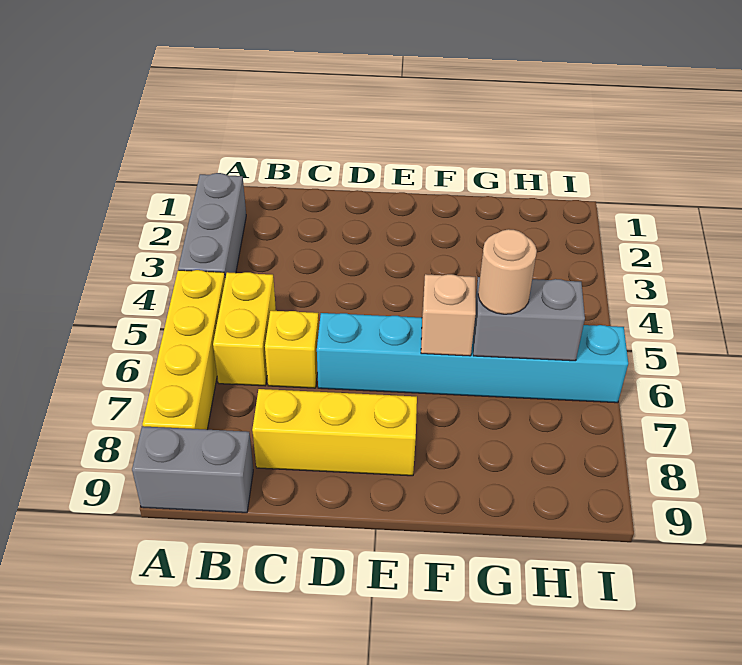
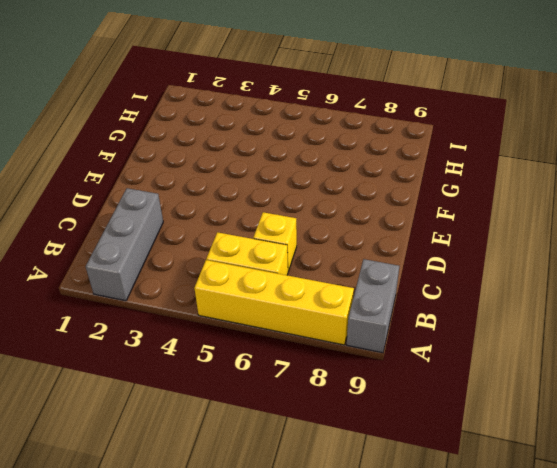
grey 1x3 brick [86,188,163,301] -> grey 1x3 brick turned to [178,173,246,278]
none -> yellow 1x3 brick [252,389,417,476]
none -> cyan 1x6 brick [317,313,628,403]

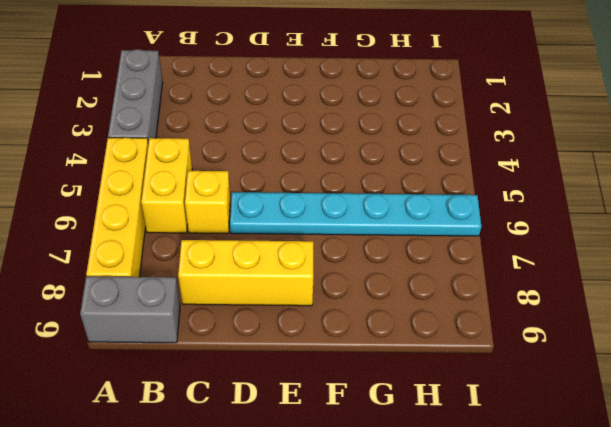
cyan 1x6 plate [230,192,481,236] -> cyan 1x6 brick [317,313,628,403]
none -> tan 1x1 brick [421,274,476,356]
none -> grey 1x2 brick [473,277,585,361]

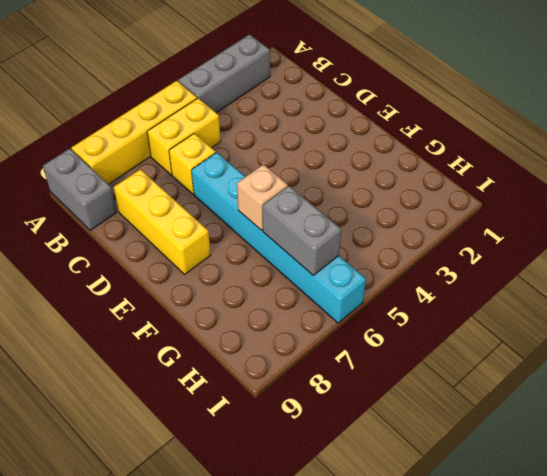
none -> tan 1x1 round brick [478,229,537,314]

